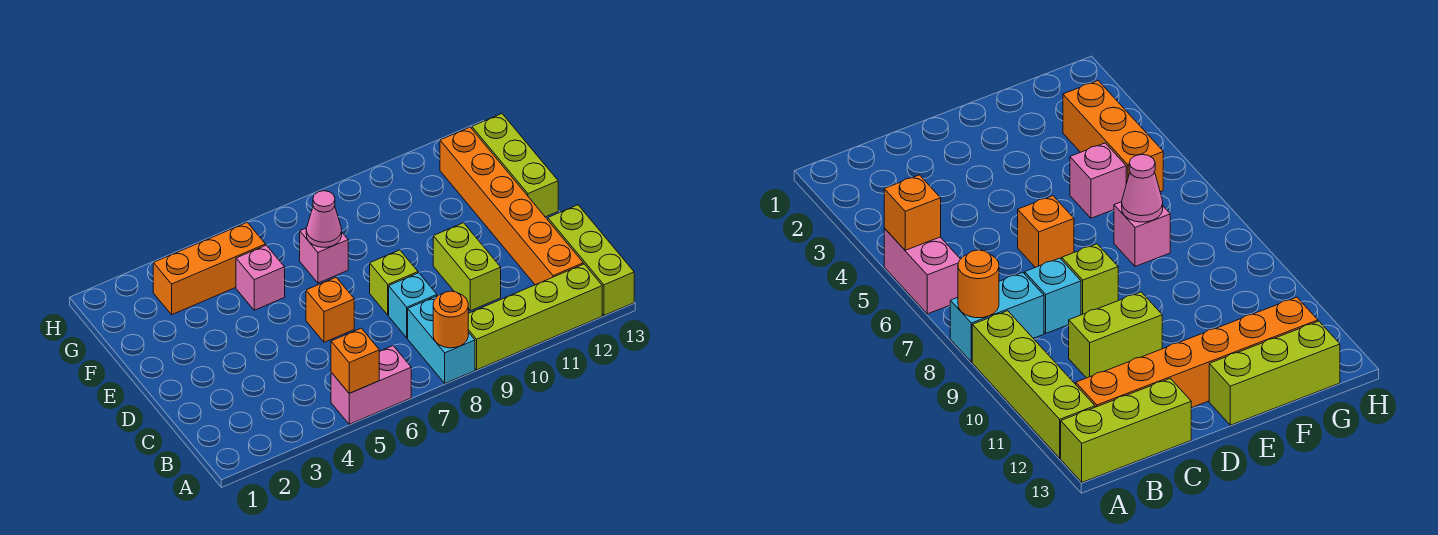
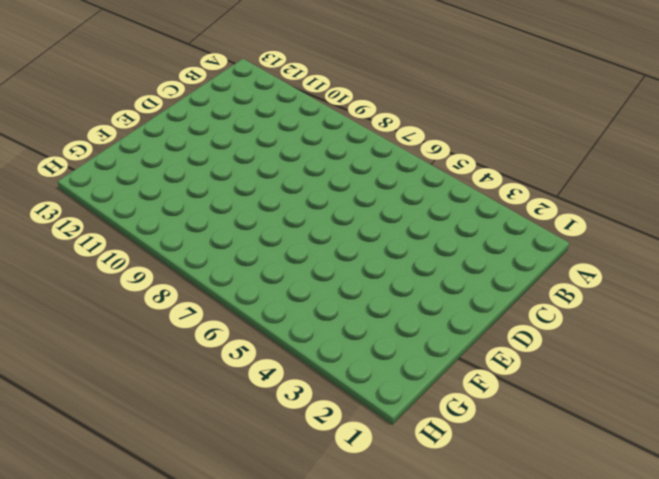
none -> pink 1x2 brick [331,346,411,424]
none -> cyan 1x2 brick [408,296,475,383]
none -> lime 1x4 brick [468,264,602,370]

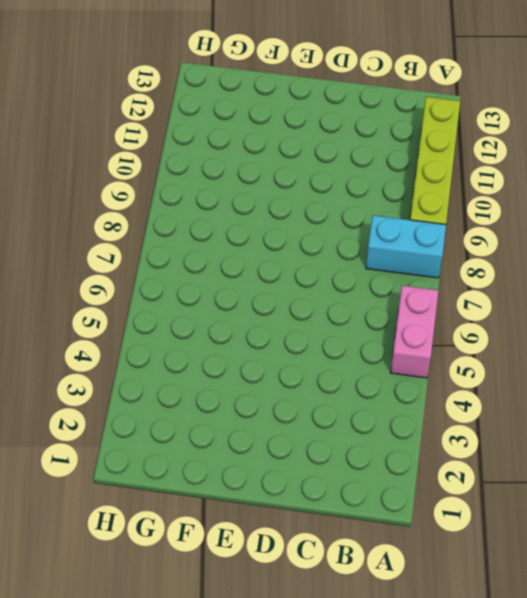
none -> lime 1x3 brick [548,205,634,315]
none -> orange 1x6 brick [440,127,583,285]
none -> cyan 1x1 brick [389,273,437,338]

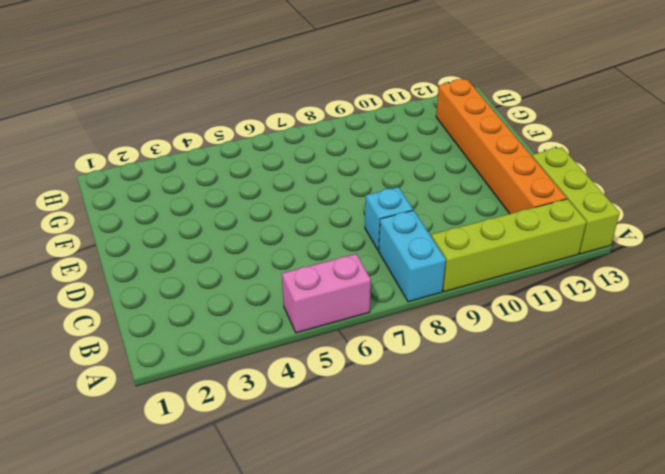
none -> lime 1x2 brick [433,223,501,311]
none -> orange 1x1 brick [306,277,354,342]
none -> lime 1x1 brick [370,250,418,315]

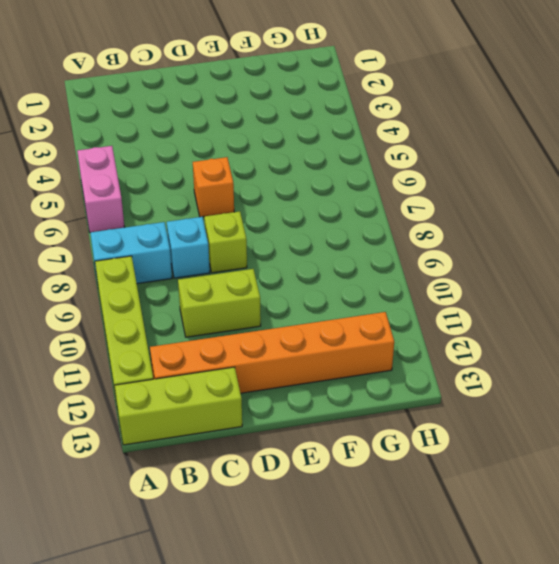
none -> lime 1x3 brick [472,114,558,217]
none -> pink 1x1 brick [236,245,285,310]
none -> pink 1x1 brick [300,228,348,283]

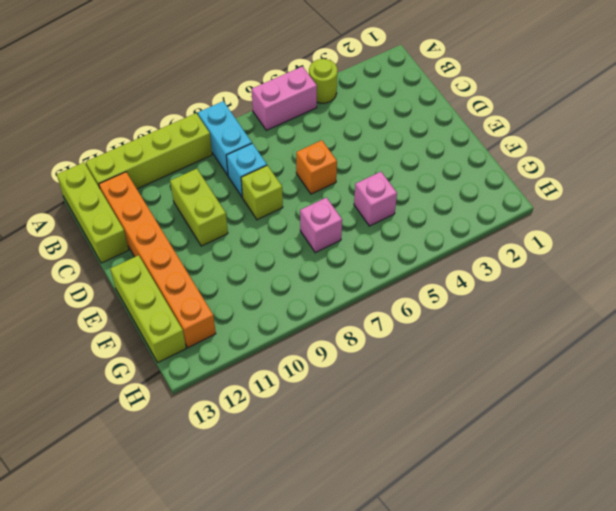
lime 1x1 round brick [309,59,337,103] -> none
none -> orange 1x3 brick [153,222,266,315]
none -> orange 1x1 brick [331,328,379,393]
none -> orange 1x1 round brick [433,291,468,348]

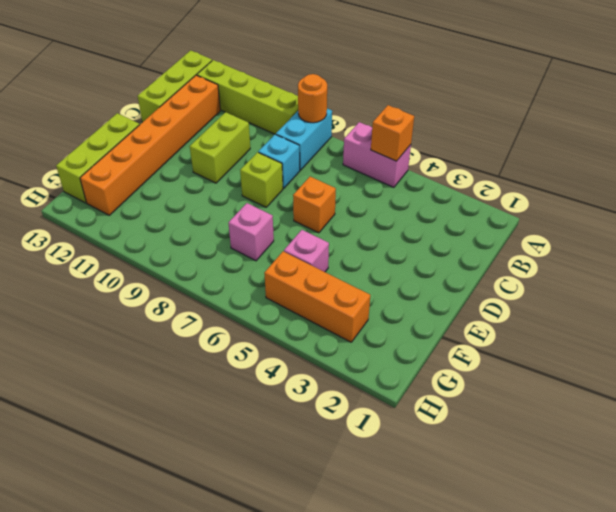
none -> pink 1x1 cone [306,191,342,247]

